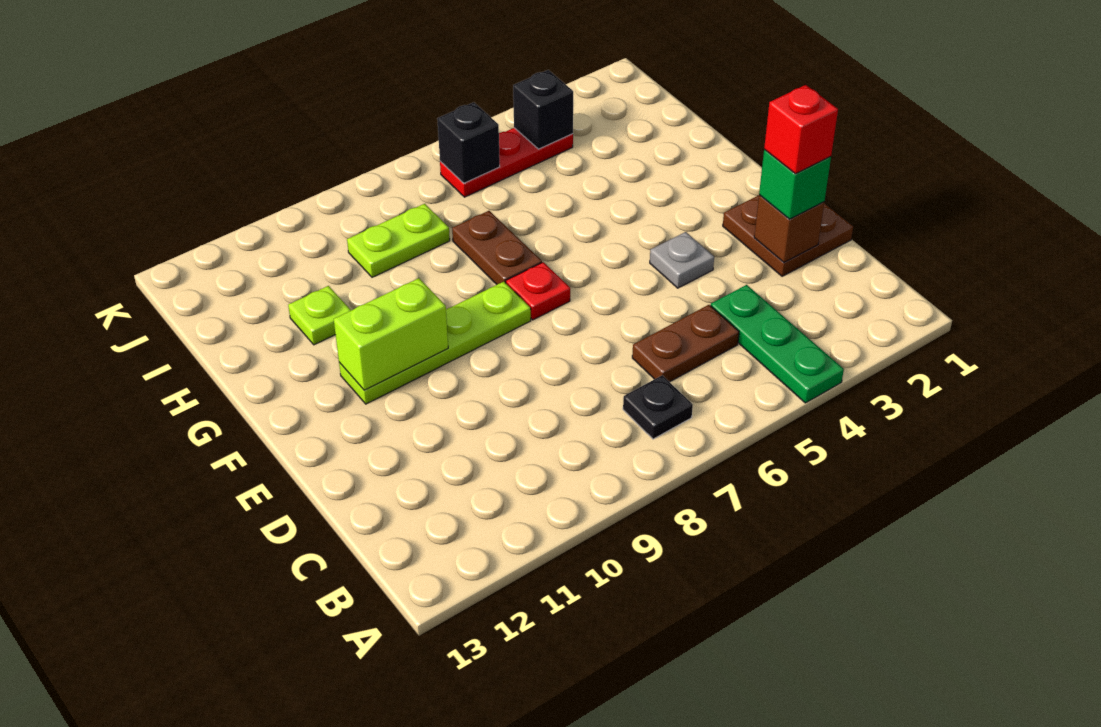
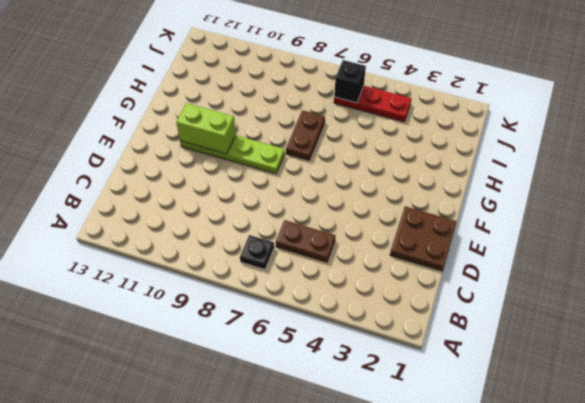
none -> green 1x3 plate [711,285,844,403]
none -> grey 1x1 plate [650,232,714,288]
none -> red 1x1 plate [506,262,570,320]

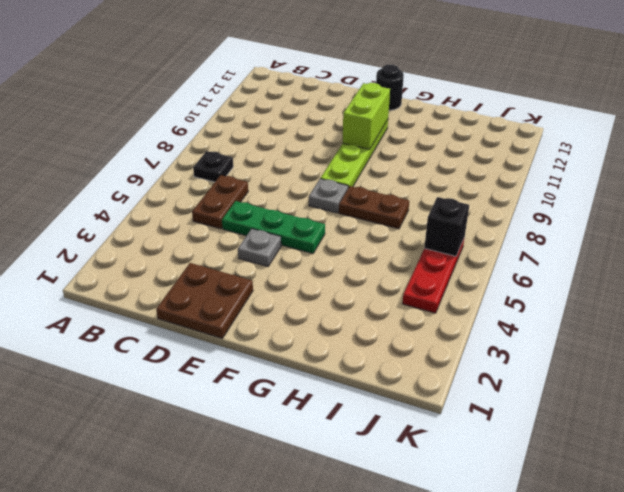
green 1x3 plate [222,201,325,254] -> green 1x3 plate moved to [711,285,844,403]
grey 1x1 plate [309,179,348,213] -> red 1x1 plate [506,262,570,320]
black 1x1 round brick [376,65,404,110] -> none
none -> lime 1x1 plate [288,286,351,345]
none -> lime 1x2 plate [347,204,450,277]
none -> brown 1x1 brick [754,195,824,262]

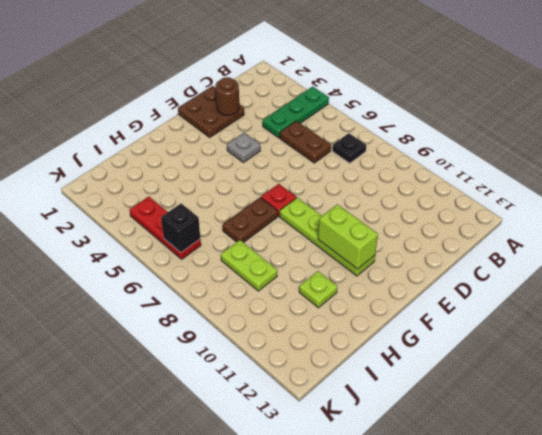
brown 1x1 round brick [215,77,239,115] -> brown 1x1 brick [754,195,824,262]
none -> black 1x1 brick [513,70,573,149]
none -> green 1x1 brick [759,150,831,219]
none -> red 1x1 brick [764,85,838,174]

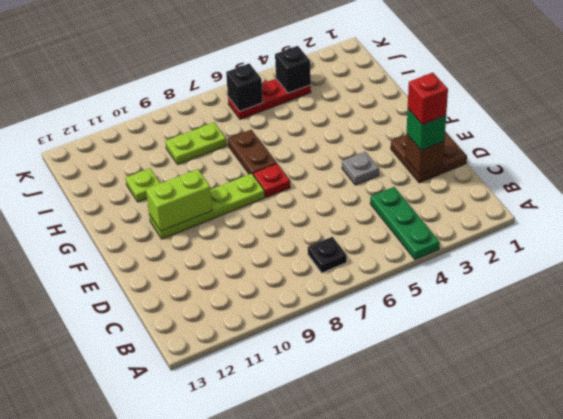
none -> brown 1x2 plate [632,305,739,382]

